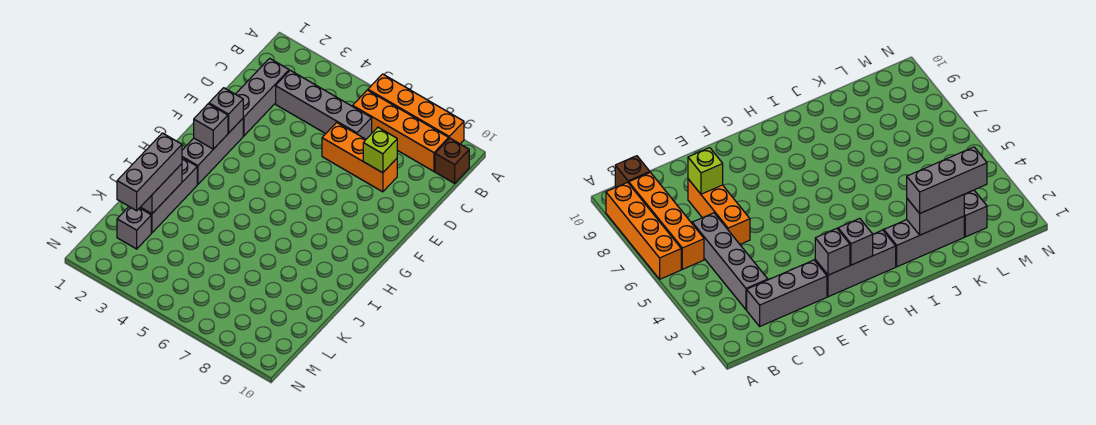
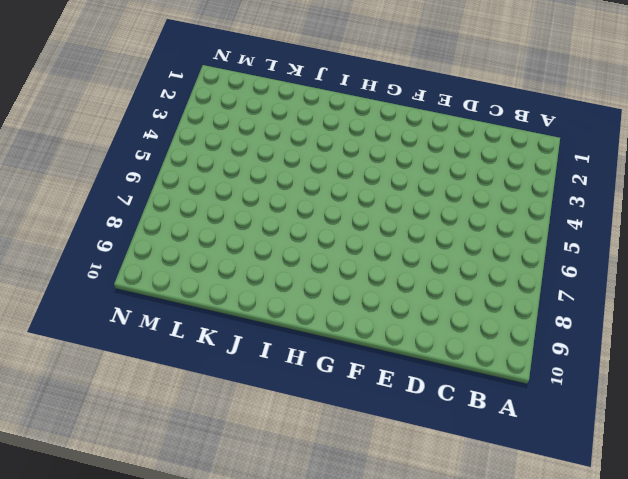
none -> orange 1x4 brick [368,74,464,144]
none -> orange 1x4 brick [353,90,449,171]
none -> brown 1x1 brick [435,138,469,183]

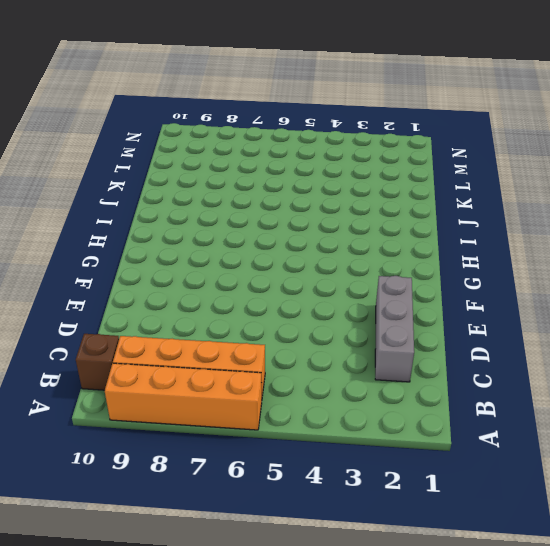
none -> grey 1x4 brick [276,70,372,139]
none -> orange 1x3 brick [322,122,397,192]
none -> grey 1x3 brick [182,119,243,184]

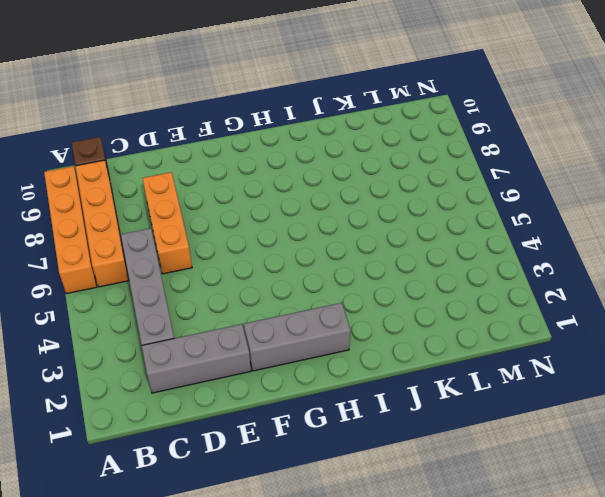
none -> grey 1x3 brick [140,158,197,233]
none -> grey 1x1 brick [117,207,151,249]
none -> lime 1x1 brick [363,127,397,173]

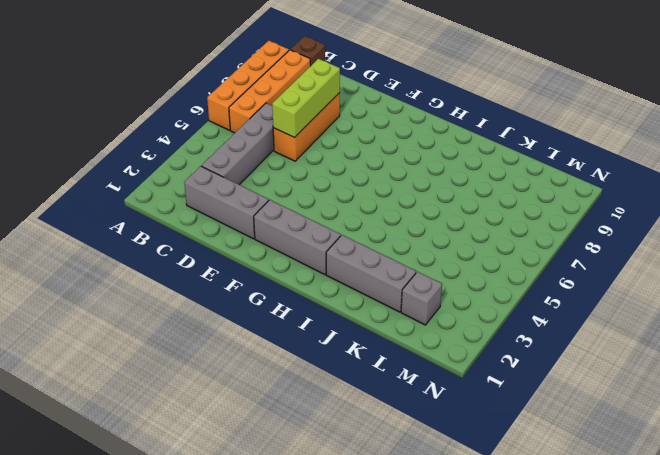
lime 1x3 brick [272,59,340,138] -> lime 1x1 brick [363,127,397,173]
none -> grey 1x1 brick [209,88,243,133]
none -> grey 1x1 brick [194,104,228,149]
none -> grey 1x2 brick [141,164,182,214]

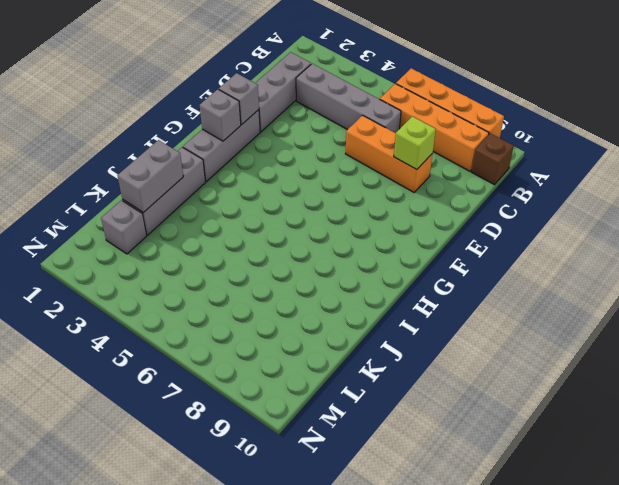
none -> grey 1x3 brick [117,133,182,211]

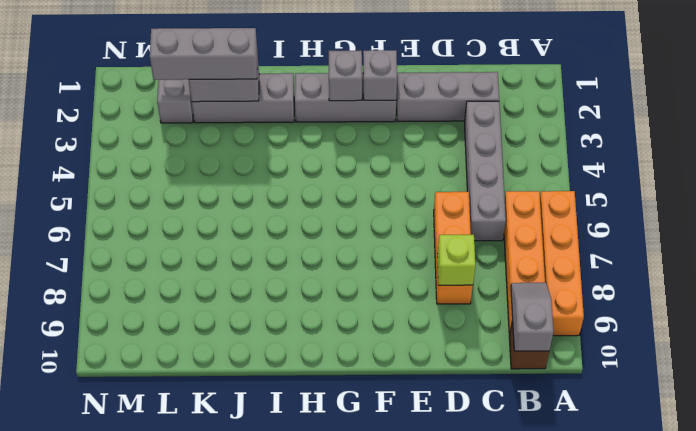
grey 1x2 slope [511,283,554,351] -> none

